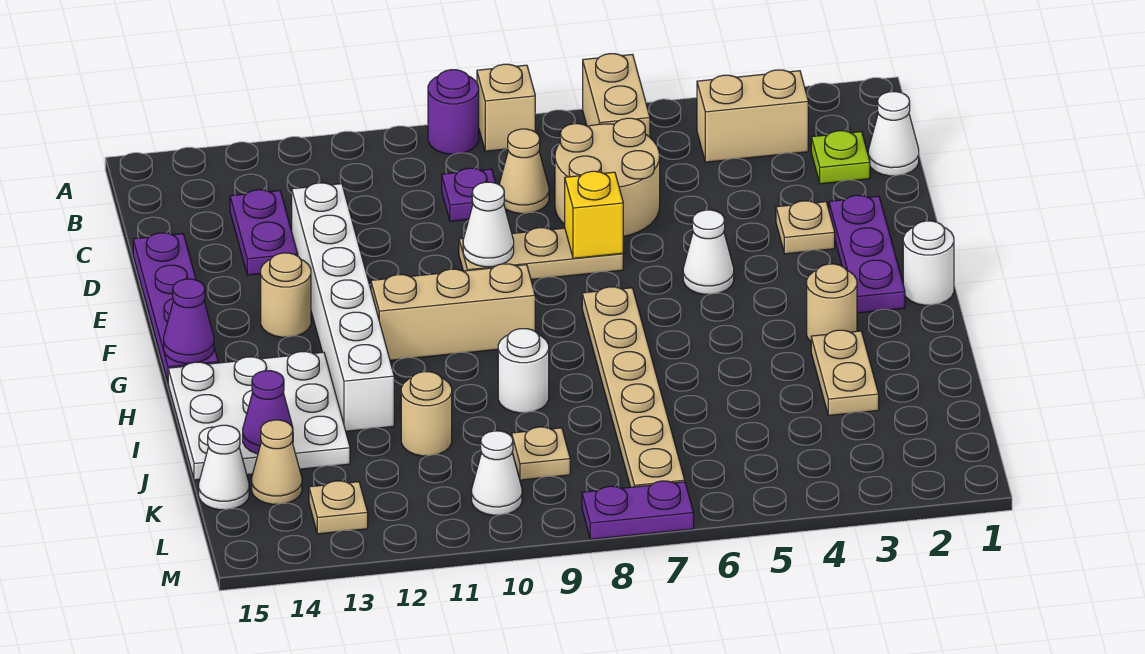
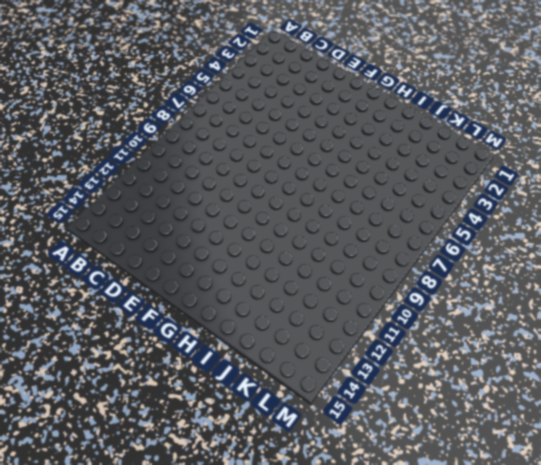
none -> tan 1x2 brick [583,54,650,137]
none -> tan 1x1 brick [477,64,535,151]
none -> purple 1x1 round brick [428,70,479,154]
none -> tan 1x2 brick [697,70,808,162]

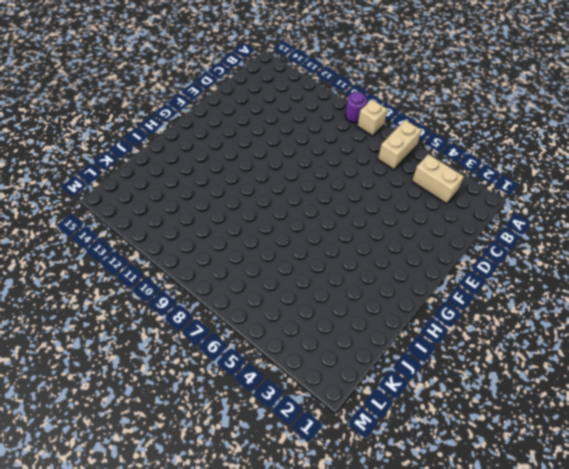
none -> white 1x1 cone [868,92,919,176]
none -> lime 1x1 plate [811,131,870,184]
none -> tan 2x2 round brick [555,118,660,237]
none -> tan 1x1 cone [499,129,549,214]

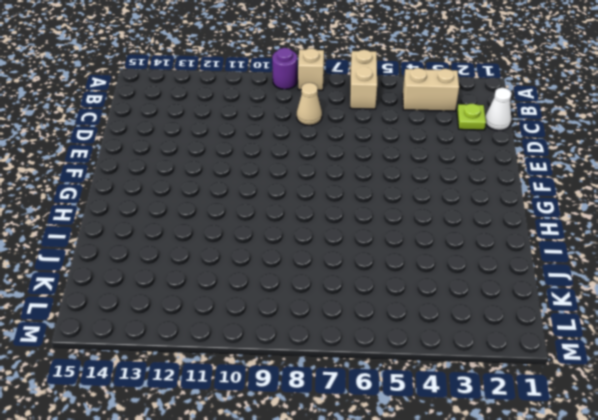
none -> tan 2x2 round brick [555,118,660,237]
none -> purple 1x1 plate [442,168,495,221]
none -> purple 1x2 plate [230,190,298,275]
none -> white 1x6 brick [292,183,394,431]

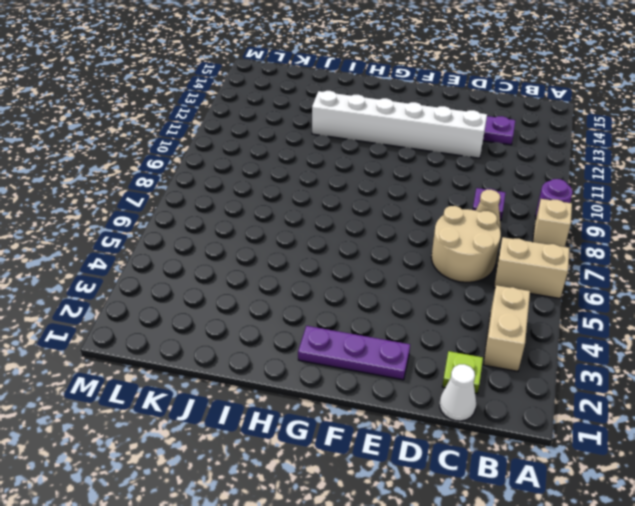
none -> purple 1x4 plate [133,233,218,382]
none -> tan 1x1 plate [776,201,835,254]
none -> tan 1x3 plate [459,228,623,280]
none -> white 1x1 cone [683,210,734,294]

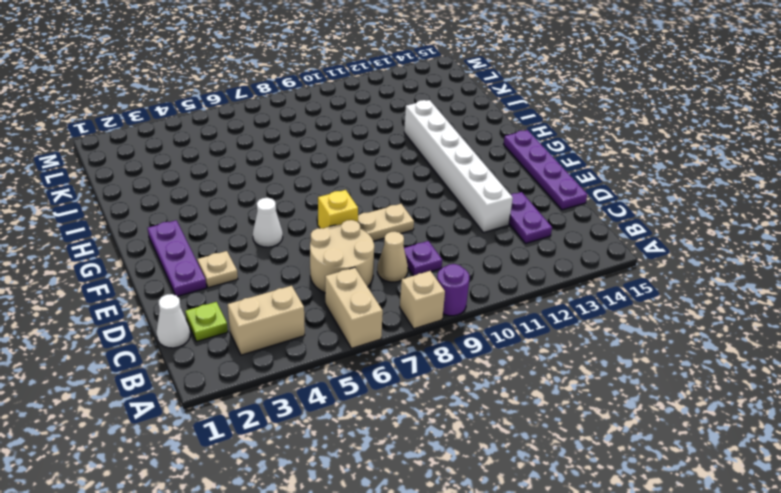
none -> tan 1x1 round brick [261,253,311,337]
none -> white 1x1 round brick [903,221,954,305]
none -> tan 1x6 plate [582,287,685,487]
none -> tan 1x3 brick [371,264,535,360]

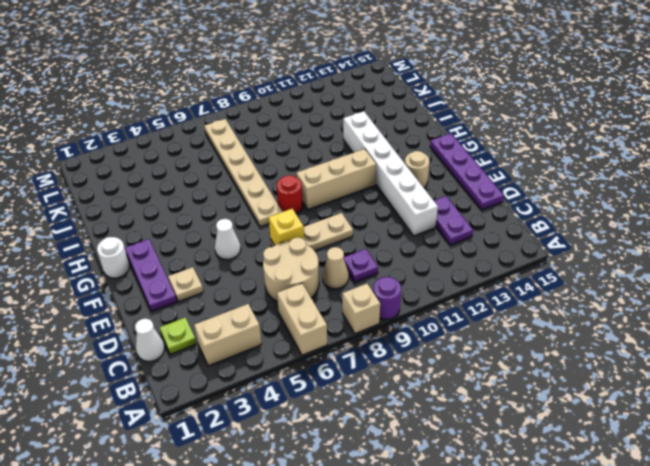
red 1x1 round brick [277,175,303,214] -> none
none -> tan 1x1 round brick [807,264,857,341]
none -> white 3x3 plate [168,352,350,480]
none -> tan 1x2 plate [811,330,879,416]
none -> white 1x1 round brick [498,329,549,413]

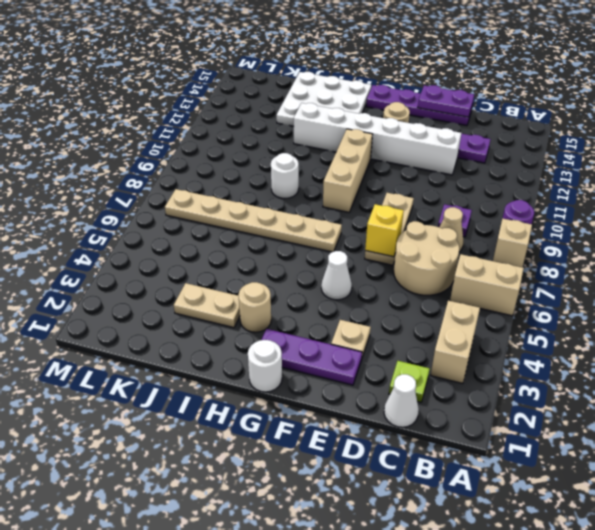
purple 1x2 plate [418,85,474,117] -> purple 1x2 plate turned to [582,481,694,539]
none -> tan 1x1 round brick [401,372,452,456]
none -> tan 1x1 plate [512,427,570,480]
none -> tan 1x1 cone [252,420,302,504]
none -> white 1x1 cone [199,425,249,510]

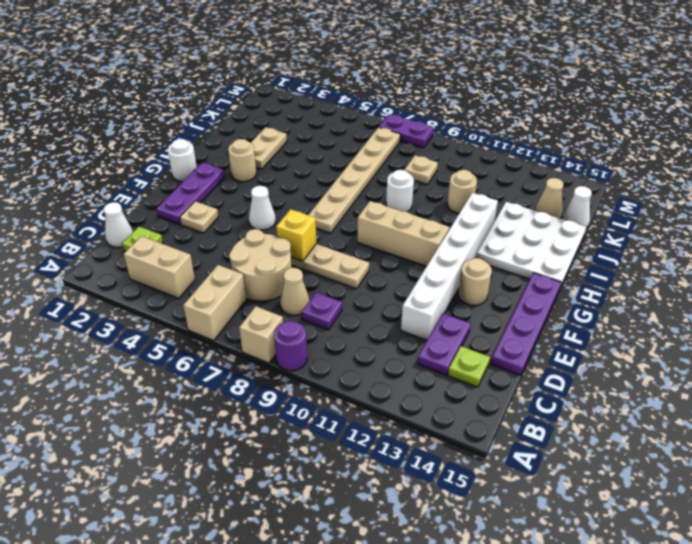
lime 1x1 plate [448,346,490,387] -> none
none -> white 1x1 cone [472,431,522,515]
none -> tan 1x1 plate [309,481,368,534]
none -> white 1x1 cone [463,182,514,267]
none -> purple 1x1 cone [164,279,214,364]

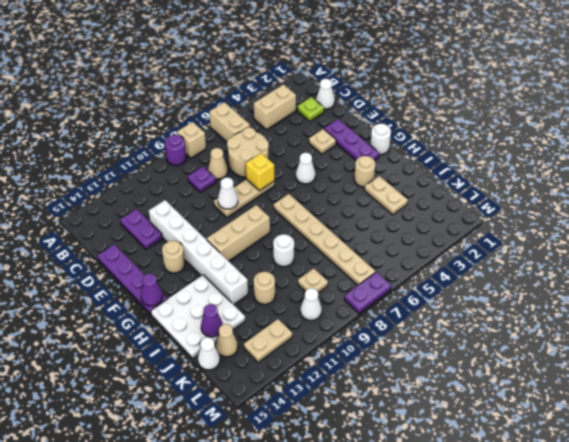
tan 1x2 plate [244,319,292,362] -> tan 1x1 plate [309,481,368,534]

